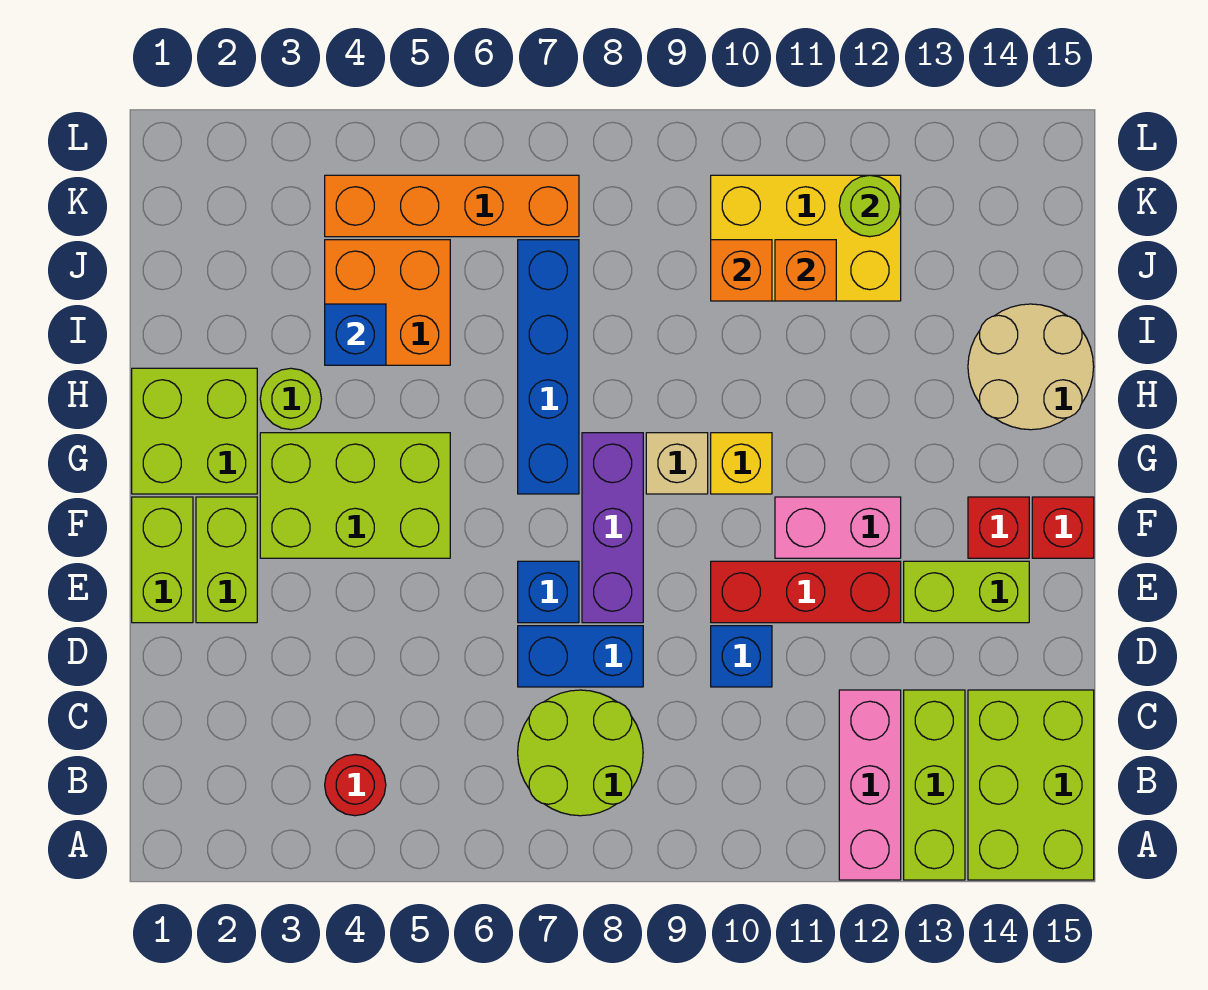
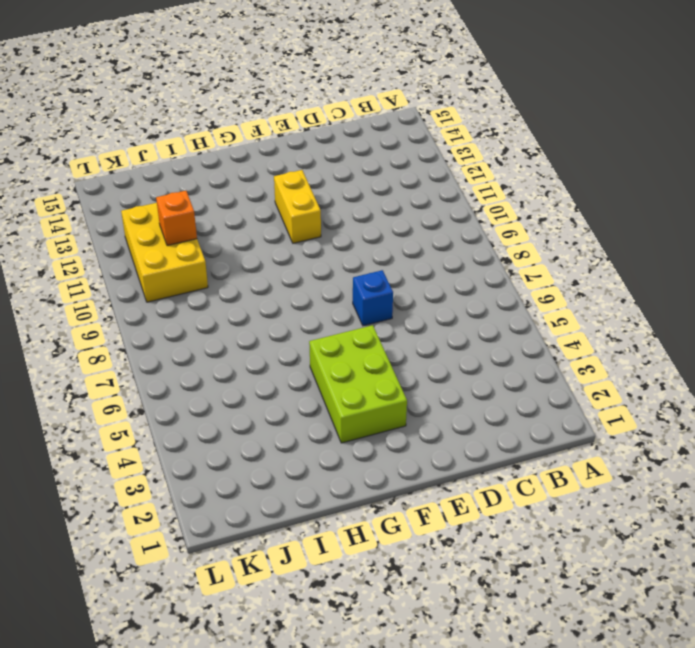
yellow 1x2 brick [274,170,321,243] -> pink 1x2 brick [775,497,901,558]
none -> pink 1x3 brick [839,690,901,880]
none -> lime 1x3 brick [904,690,965,880]
none -> lime 2x3 brick [968,690,1094,880]
none -> red 1x1 round brick [325,754,386,816]

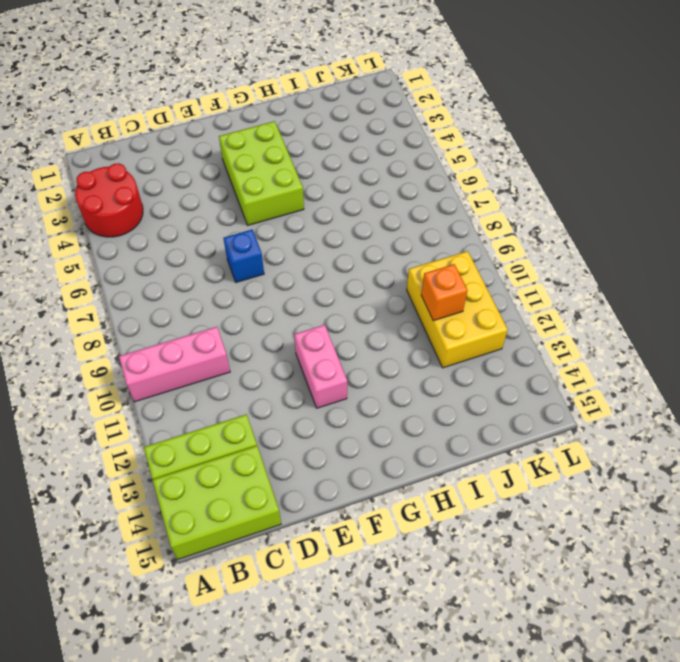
red 2x2 round brick [75,163,143,237] -> red 1x1 round brick [325,754,386,816]
pink 1x3 brick [119,327,230,402] -> pink 1x3 brick moved to [839,690,901,880]
none -> lime 2x2 round brick [518,690,643,816]
none -> blue 1x2 brick [518,626,643,687]
none -> blue 1x1 brick [711,626,772,687]
none -> lime 1x2 brick [132,497,193,623]

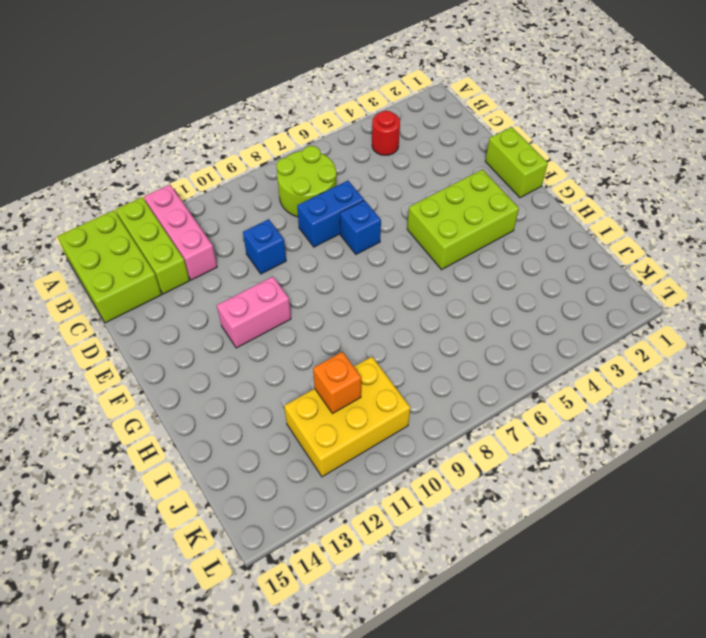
none -> lime 1x2 brick [196,497,257,623]
none -> purple 1x3 brick [582,433,643,623]
none -> red 1x3 brick [711,561,901,623]
none -> lime 1x2 brick [904,561,1029,623]

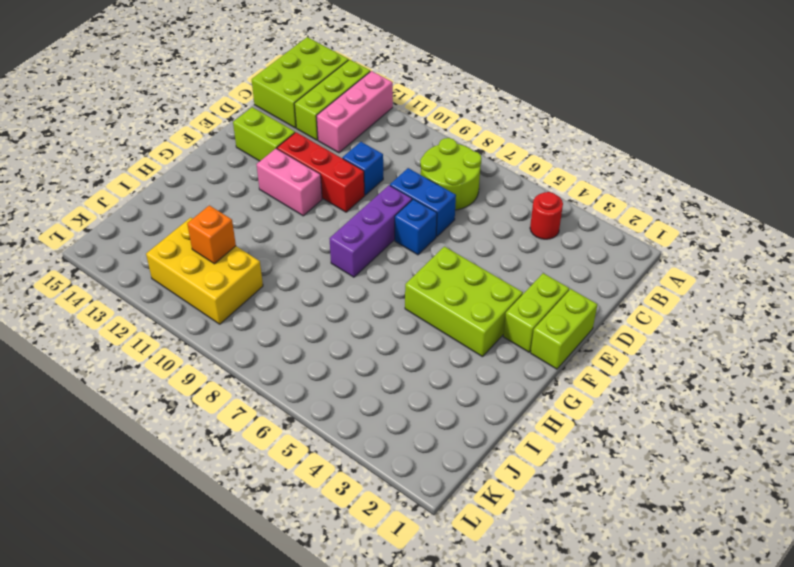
none -> red 1x1 brick [968,497,1029,558]
none -> red 1x1 brick [1032,497,1094,558]
none -> lime 2x2 brick [132,368,257,494]
none -> blue 1x4 brick [518,240,579,494]

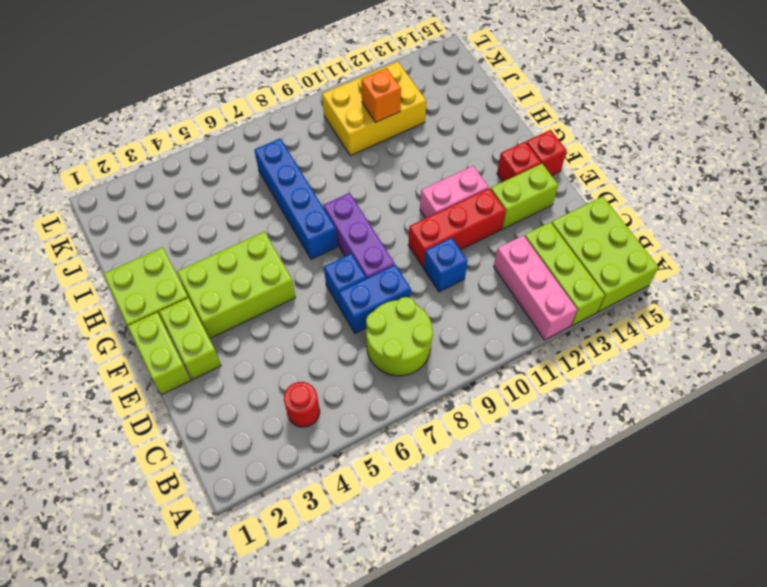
none -> tan 1x1 brick [646,433,708,494]
none -> yellow 1x1 brick [711,433,772,494]
none -> lime 1x1 round brick [260,368,321,430]
none -> tan 2x2 round brick [968,304,1094,430]

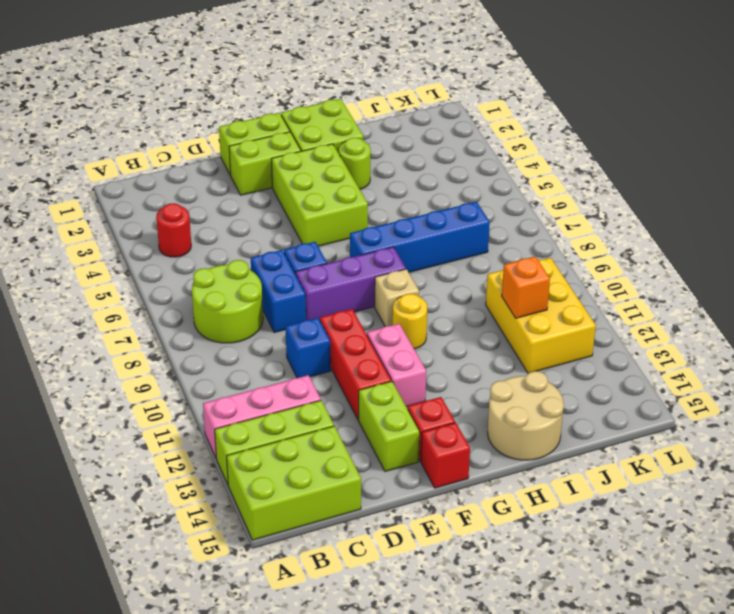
yellow 1x1 round brick [393,294,427,349] -> yellow 1x1 brick [711,433,772,494]
none -> orange 2x2 brick [325,240,450,365]
none -> orange 1x4 brick [325,175,579,237]
none -> blue 1x1 brick [325,304,386,365]
none -> orange 1x1 brick [711,240,772,301]

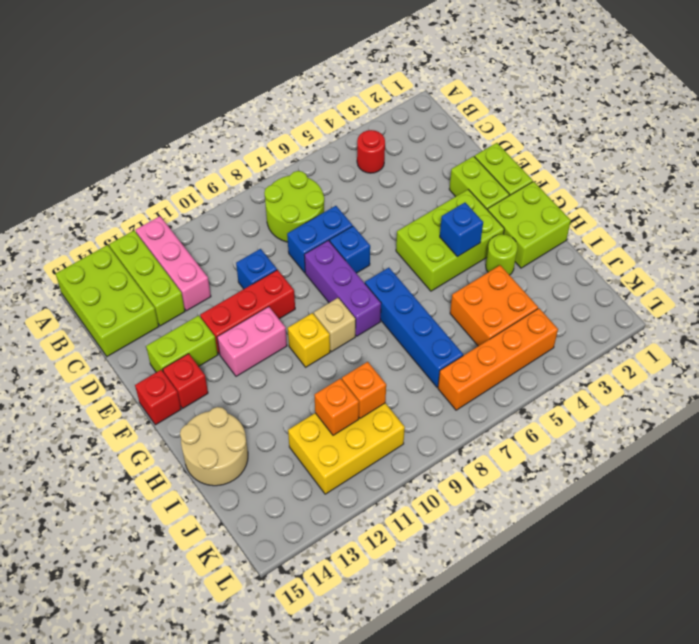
blue 1x1 brick [440,203,483,257] -> blue 1x1 brick moved to [325,304,386,365]
none -> lime 1x1 round brick [839,175,901,237]

